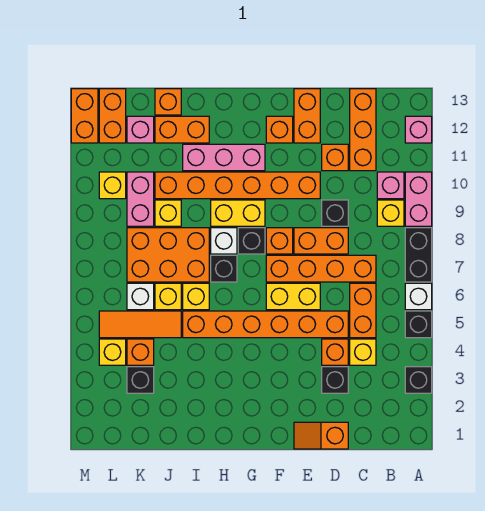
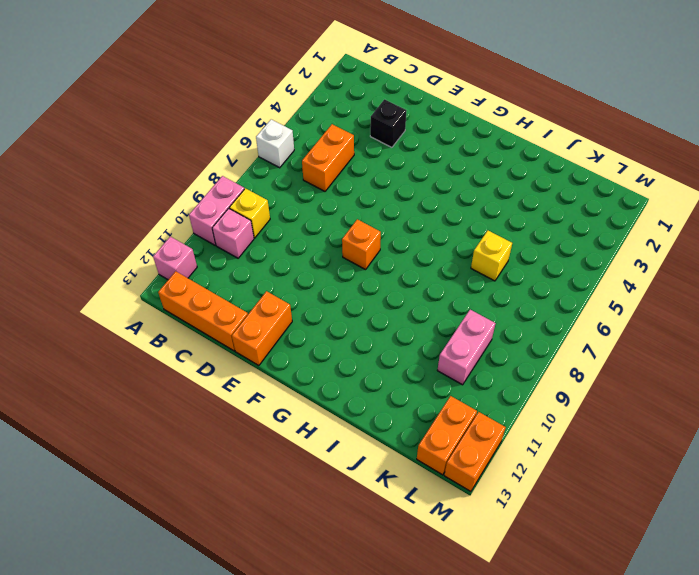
orange 1x3 brick [158,271,248,351] -> orange 1x3 brick turned to [350,89,376,171]
none -> black 1x1 brick [405,367,432,393]
none -> black 1x1 brick [405,311,432,338]
none -> black 1x2 brick [405,228,432,282]
none -> yellow 1x1 brick [350,339,376,365]

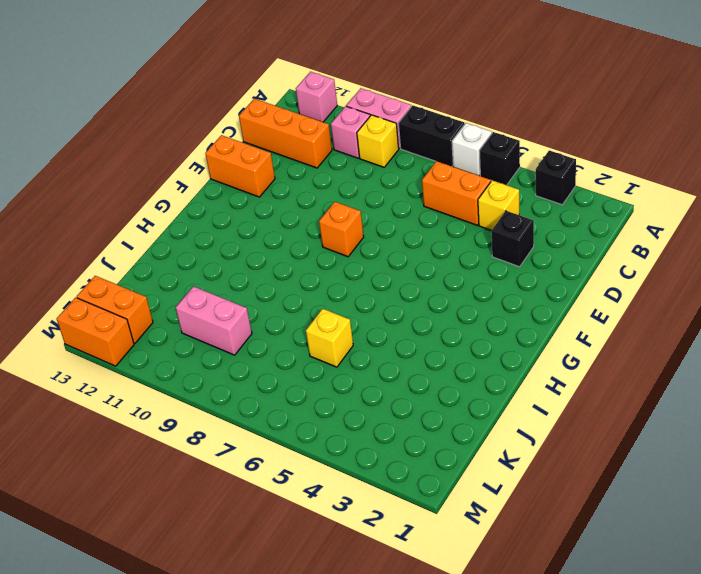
none -> orange 1x4 brick [266,255,376,282]
none -> orange 1x2 slope [294,422,348,449]
none -> orange 1x1 brick [322,339,348,365]
none -> orange 1x6 brick [183,311,348,338]

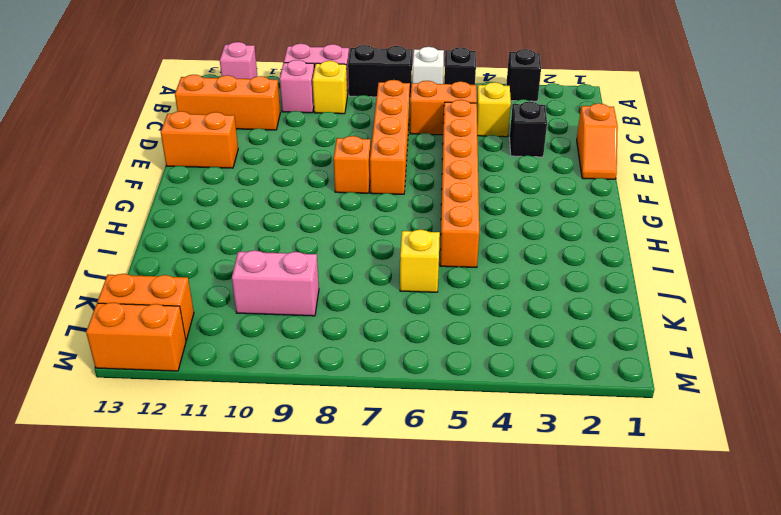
none -> orange 1x1 brick [322,339,348,365]
none -> orange 1x2 brick [294,228,348,254]
none -> black 1x1 brick [322,200,348,226]
none -> orange 1x1 brick [322,144,348,171]

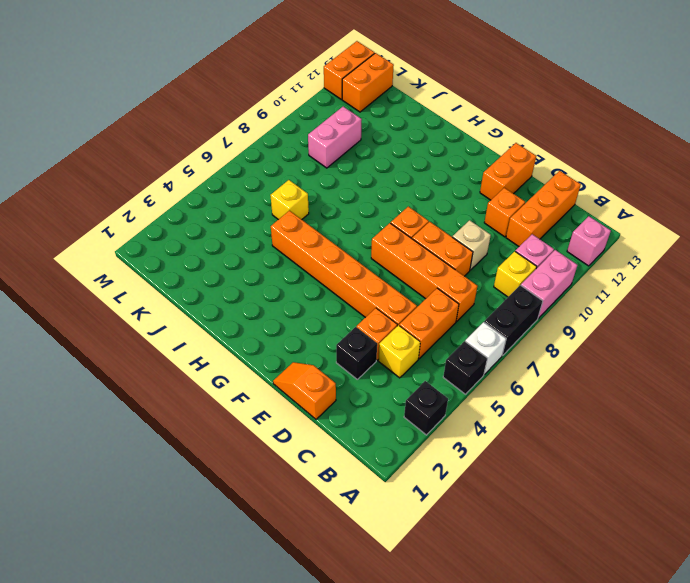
tan 1x1 brick [452,220,491,270] -> black 1x1 brick [322,200,348,226]
none -> yellow 1x2 brick [266,283,320,310]
none -> orange 1x6 brick [155,172,320,199]
none -> orange 1x1 brick [266,116,293,143]
none -> black 1x1 brick [238,228,265,254]

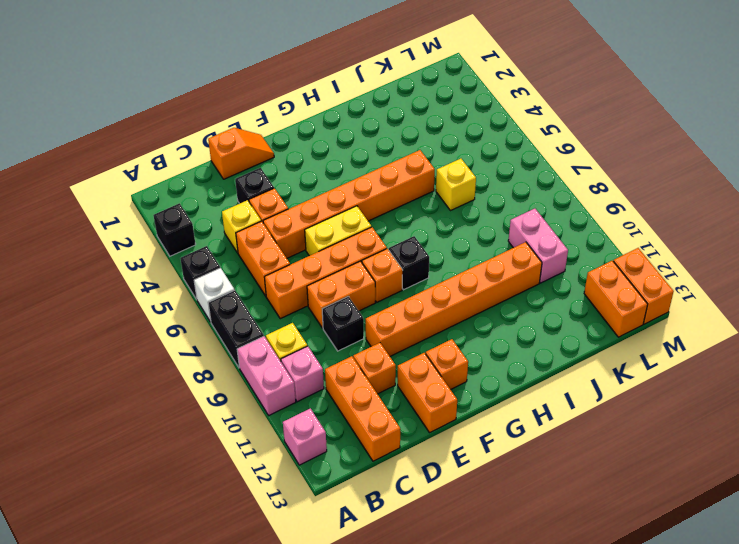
none -> yellow 1x2 brick [211,200,265,226]
none -> pink 1x3 brick [183,144,265,171]
none -> black 1x1 brick [211,255,237,282]
none -> white 1x1 brick [211,228,237,254]

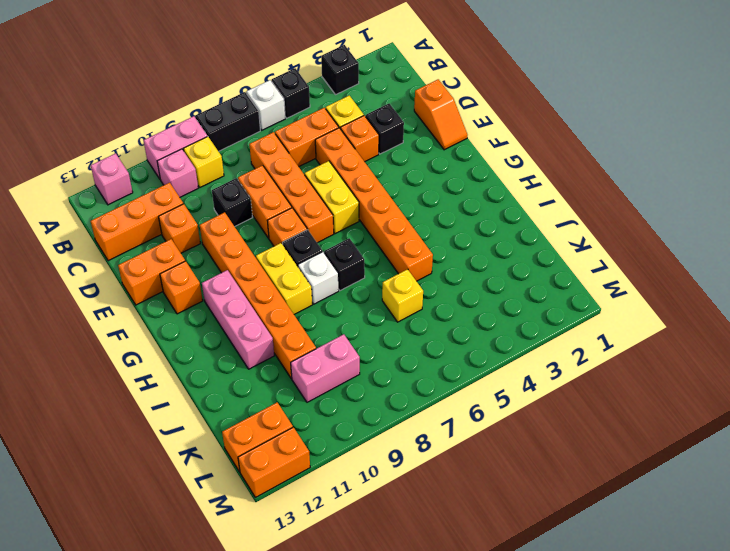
none -> yellow 1x1 brick [183,283,209,310]
none -> orange 2x3 brick [127,228,209,282]
none -> orange 1x2 brick [155,116,209,143]
none -> orange 1x3 tile [99,311,181,338]

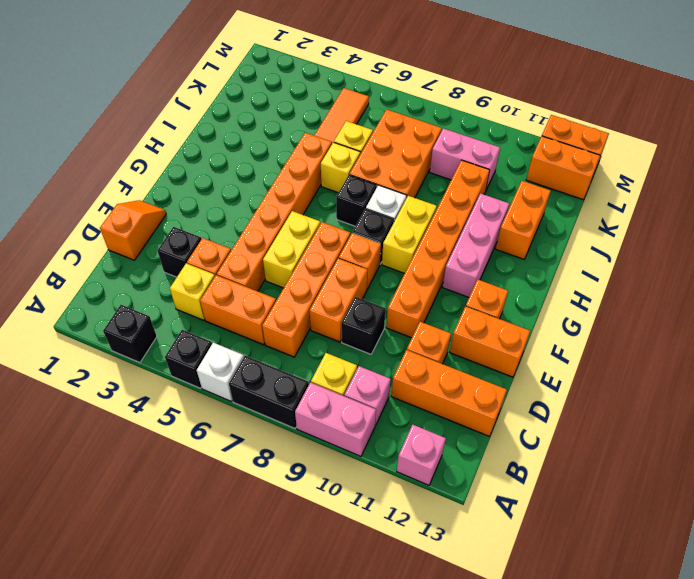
none -> yellow 1x1 brick [155,200,181,226]
none -> orange 1x1 brick [155,89,181,115]
none -> black 1x1 brick [127,367,154,393]
none -> orange 1x1 brick [127,339,154,365]

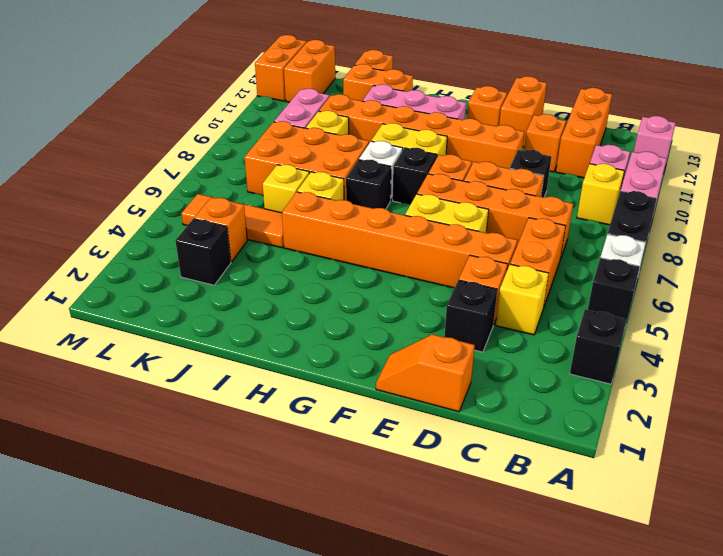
none -> white 1x1 brick [127,283,154,310]
none -> pink 1x1 brick [127,116,154,143]
none -> yellow 1x1 brick [99,339,126,365]
none -> yellow 1x1 brick [99,172,126,199]

